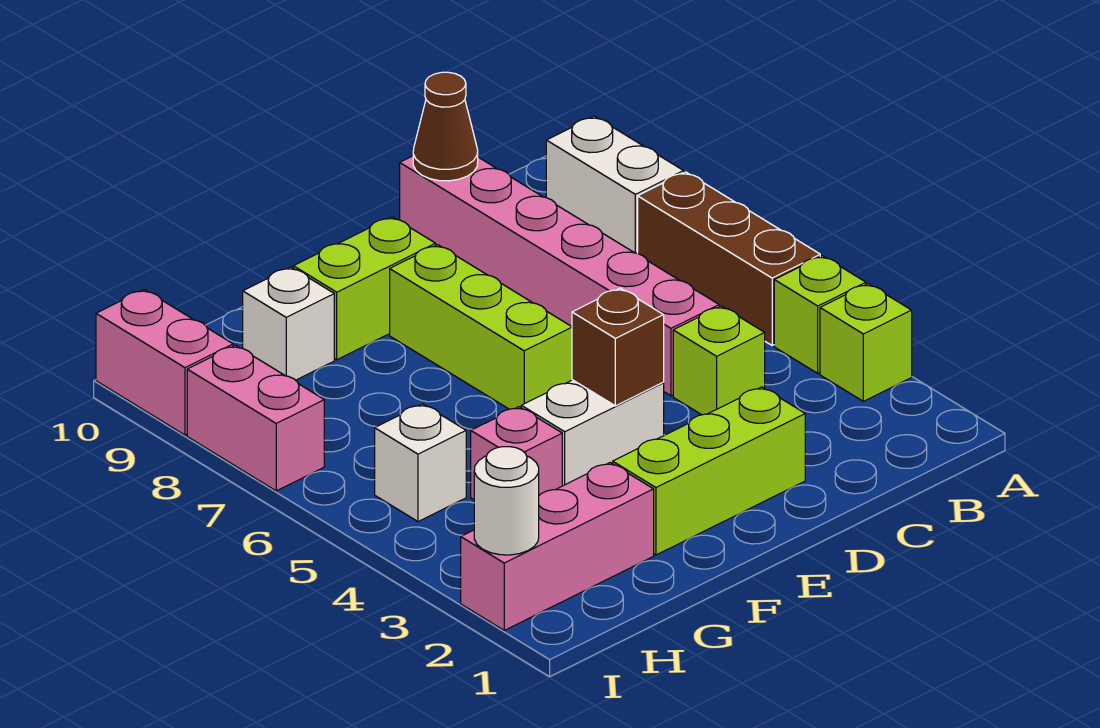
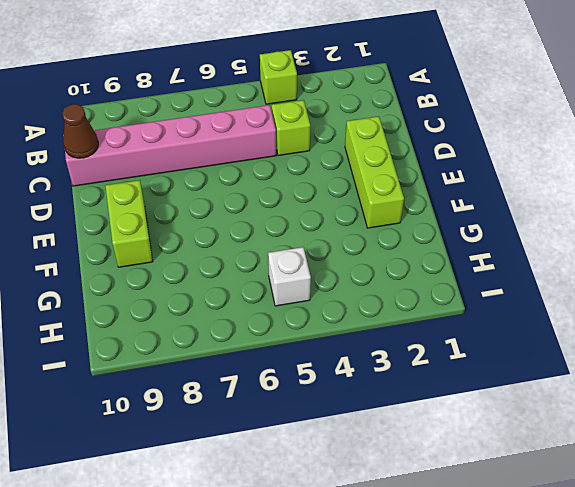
none -> lime 1x1 brick [820,284,912,401]
none -> brown 1x3 brick [638,172,820,345]
none -> white 1x2 brick [546,116,684,253]

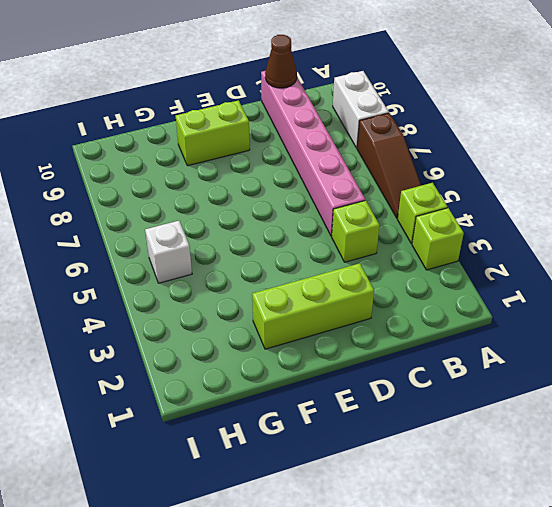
brown 1x3 slope [357,113,421,218] -> brown 1x3 brick [638,172,820,345]
none -> white 1x2 brick [521,380,664,486]
none -> lime 1x3 brick [390,245,572,409]
none -> pink 1x3 brick [461,463,654,630]

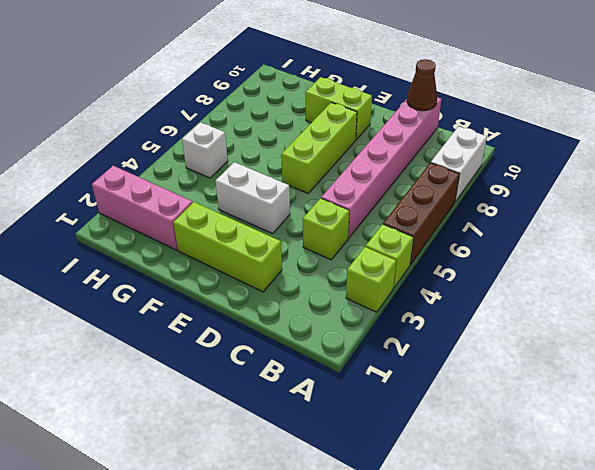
none -> pink 1x1 brick [471,407,562,500]
none -> white 1x1 brick [243,267,334,380]
none -> pink 1x2 brick [187,345,324,491]

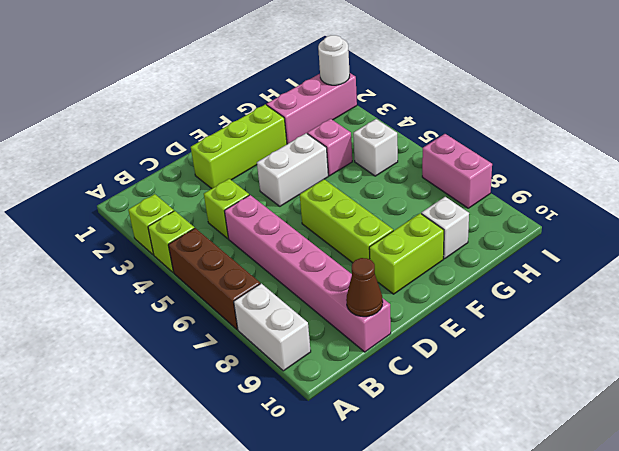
none -> pink 1x2 brick [96,290,233,435]
none -> brown 1x1 brick [572,288,664,406]

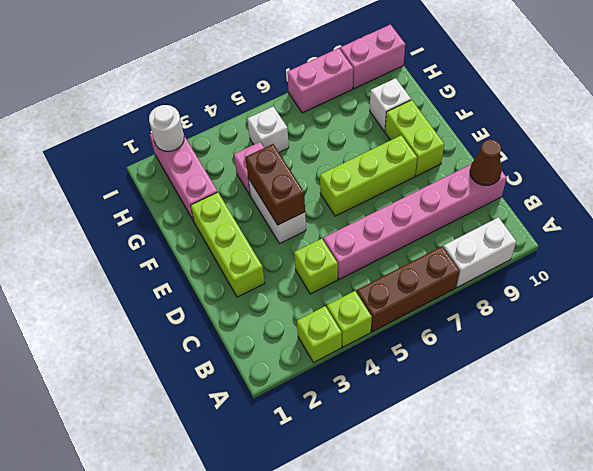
brown 1x2 brick [245,144,305,225] -> brown 1x1 brick [572,288,664,406]

